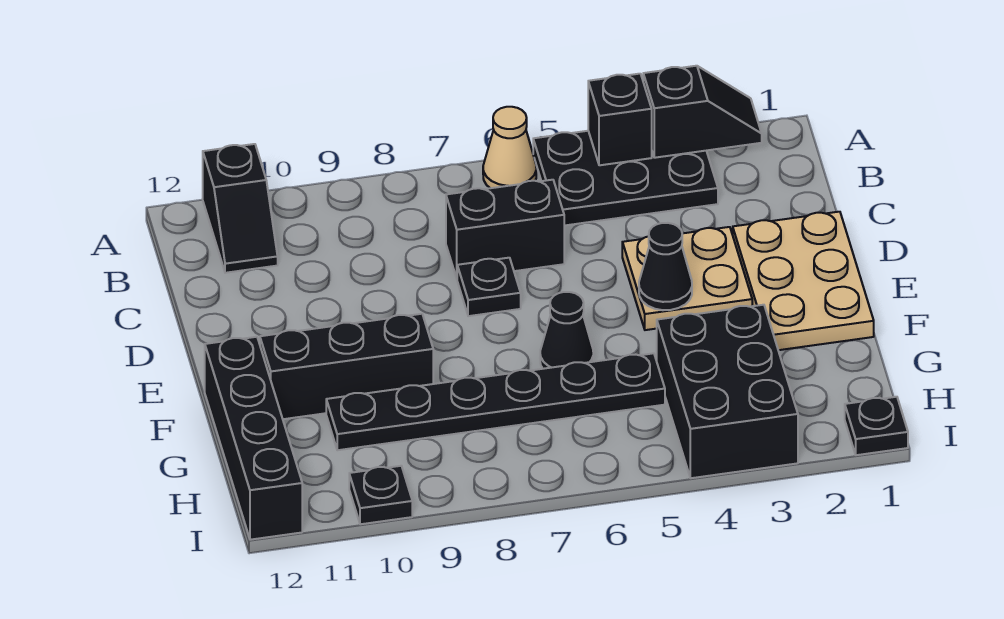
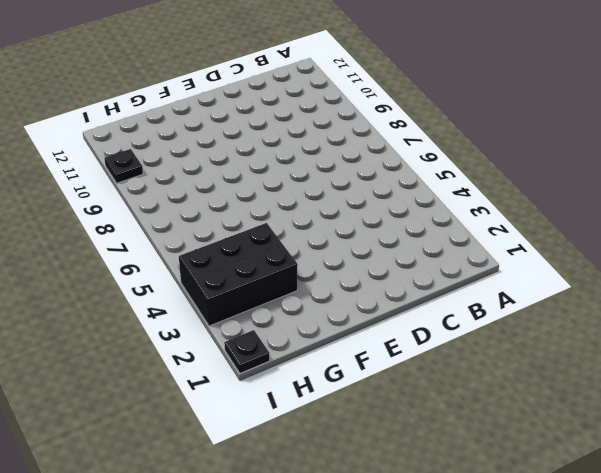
none -> black 2x3 plate [533,131,718,226]
none -> tan 1x1 cone [483,107,536,188]
none -> black 1x2 slope [203,144,278,273]

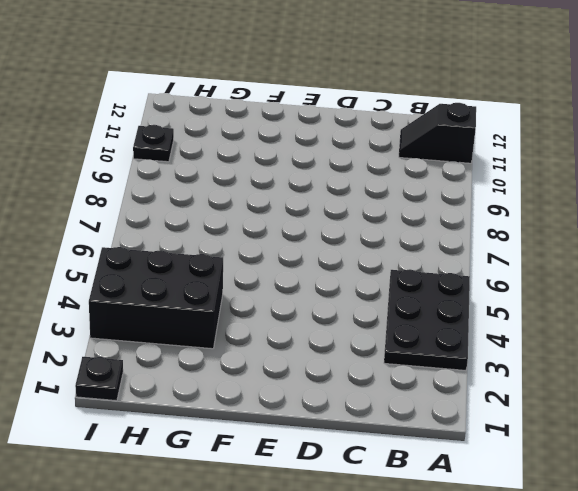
none -> tan 1x1 cone [483,107,536,188]
none -> black 1x2 brick [446,180,564,278]
none -> tan 2x3 plate [733,212,874,350]

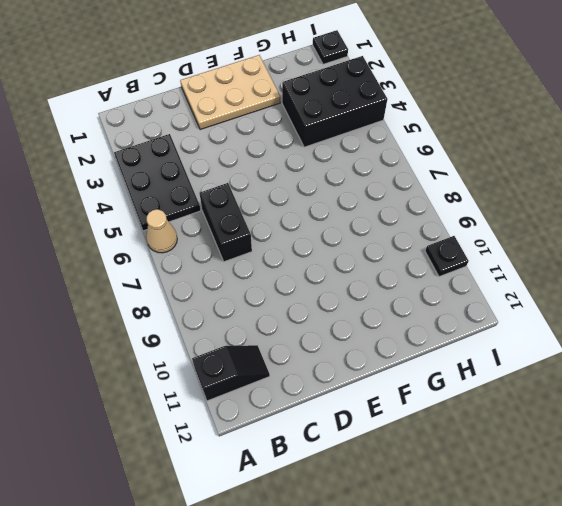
none -> tan 2x2 plate [622,227,752,330]
none -> black 1x1 plate [457,258,521,316]
none -> black 1x1 cone [540,292,593,369]

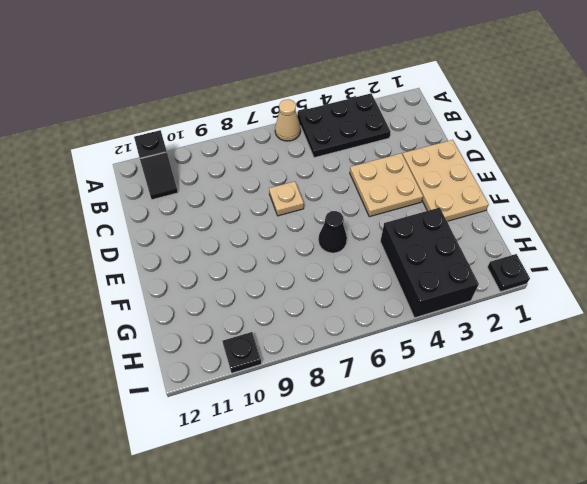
tan 1x1 plate [269,181,304,216] -> black 1x1 plate [457,258,521,316]
none -> black 1x2 brick [446,180,564,278]
none -> black 1x3 brick [260,314,433,419]
none -> black 1x4 brick [205,337,302,540]

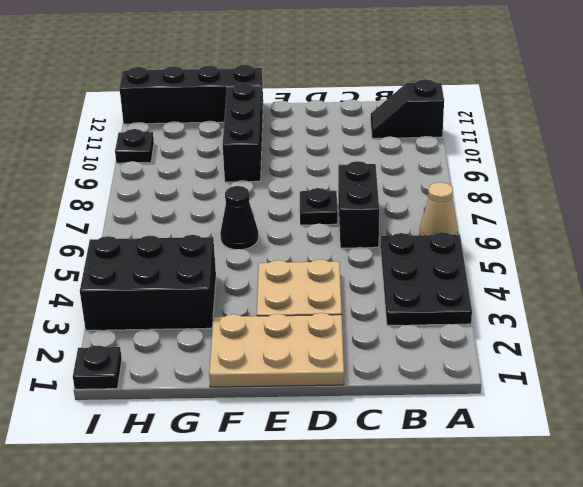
none -> black 1x6 plate [326,353,665,450]
none -> black 1x2 slope [643,66,762,158]
none -> black 1x1 brick [588,74,652,165]

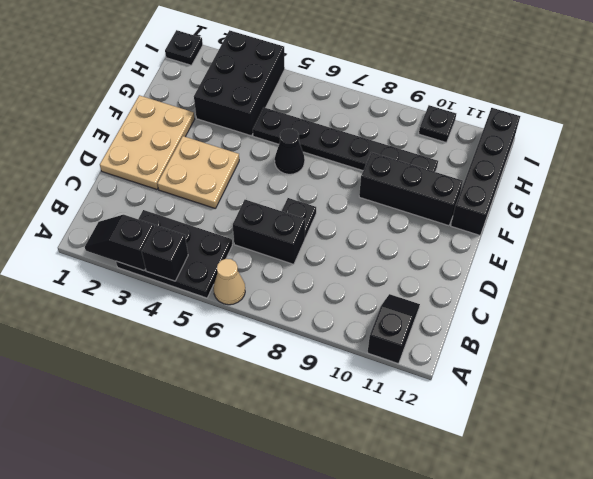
none -> black 1x1 cone [639,223,692,310]

